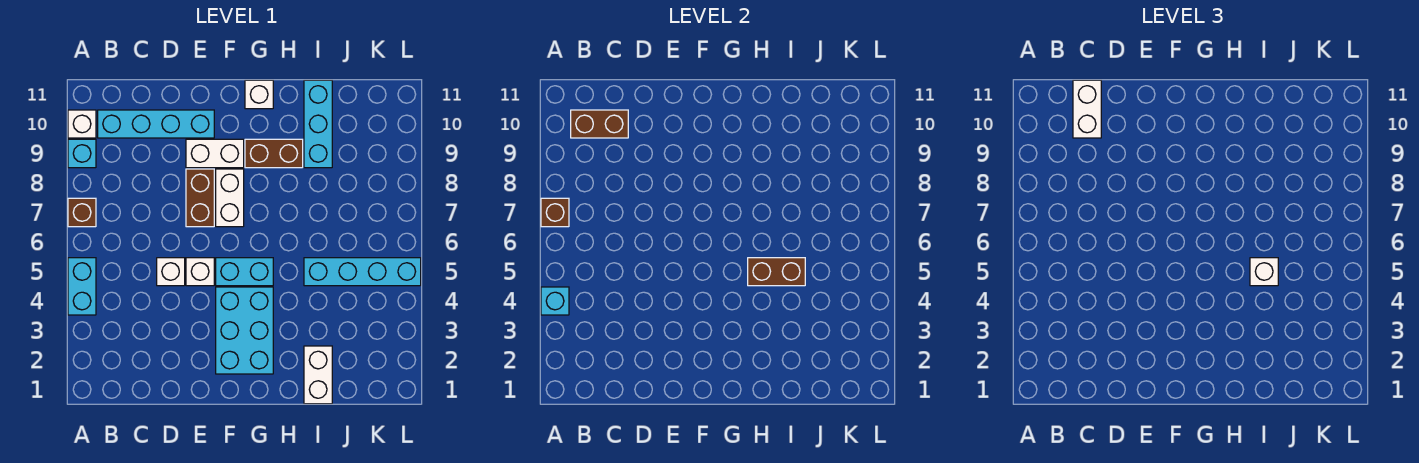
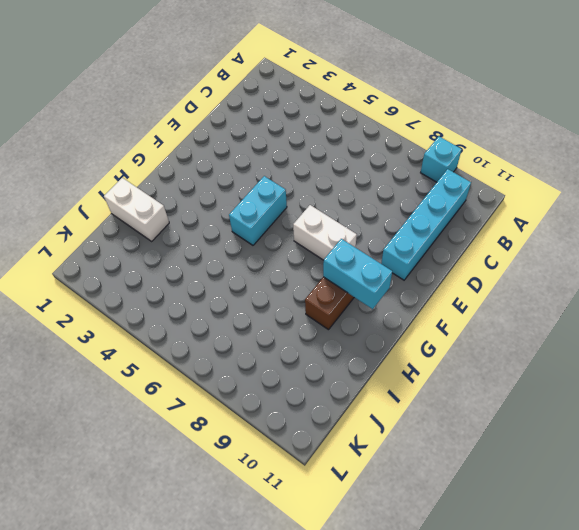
cyan 1x2 brick [323,239,392,309] -> cyan 1x2 brick moved to [68,258,96,315]
none -> brown 1x1 brick [68,198,96,227]
none -> white 1x1 brick [68,110,96,138]
none -> white 1x1 brick [157,258,185,286]

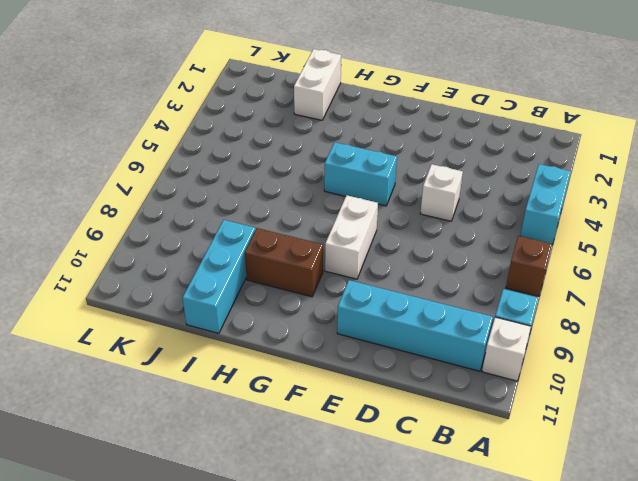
none -> white 1x1 brick [186,258,214,286]
none -> brown 1x2 brick [186,169,214,227]
none -> white 1x2 brick [186,139,244,168]

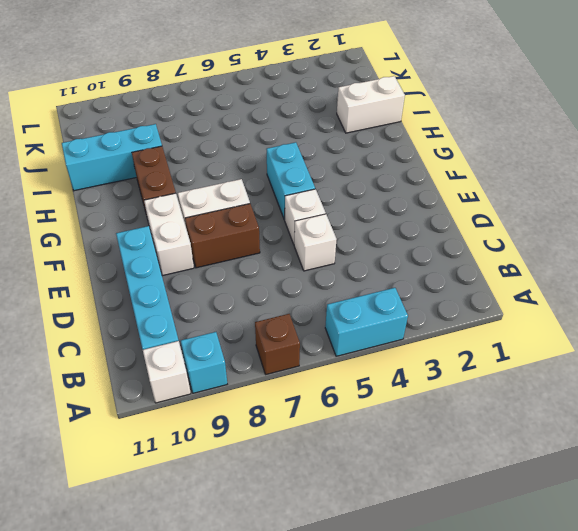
none -> cyan 2x3 brick [216,287,273,374]
none -> white 1x1 brick [245,80,273,109]
none -> cyan 1x4 brick [304,258,421,286]

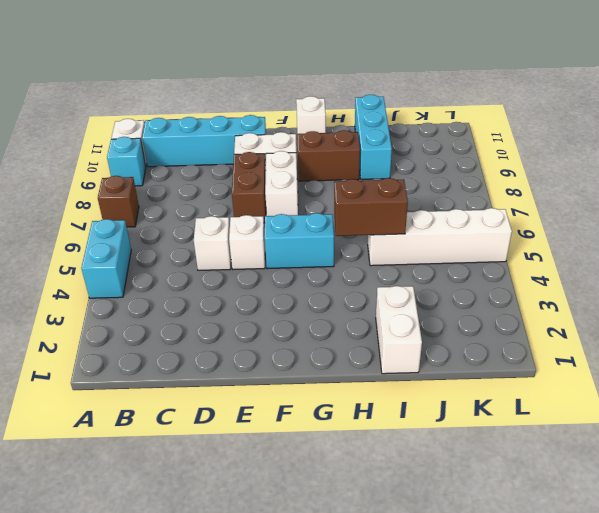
white 1x4 brick [368,208,512,266] -> cyan 1x4 brick [304,258,421,286]
none -> cyan 2x3 brick [216,287,273,374]
none -> cyan 1x1 brick [541,287,569,315]
none -> brown 1x1 brick [541,198,569,227]

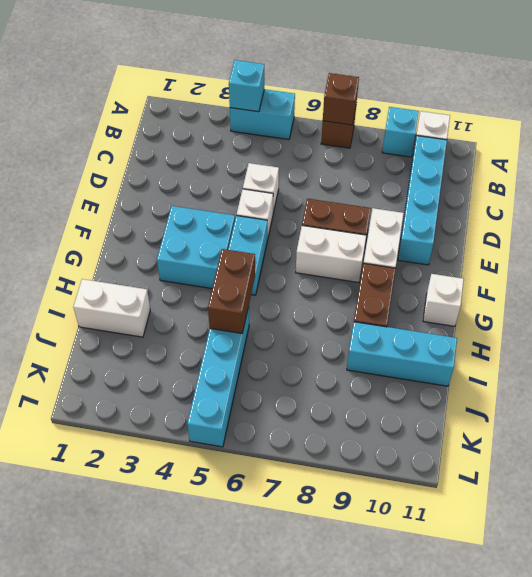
cyan 2x2 brick [157,206,235,288] -> cyan 2x3 brick [216,287,273,374]
none -> brown 1x2 brick [571,110,628,138]
none -> white 1x2 brick [1073,80,1101,138]
none -> white 1x1 brick [1250,258,1278,286]

